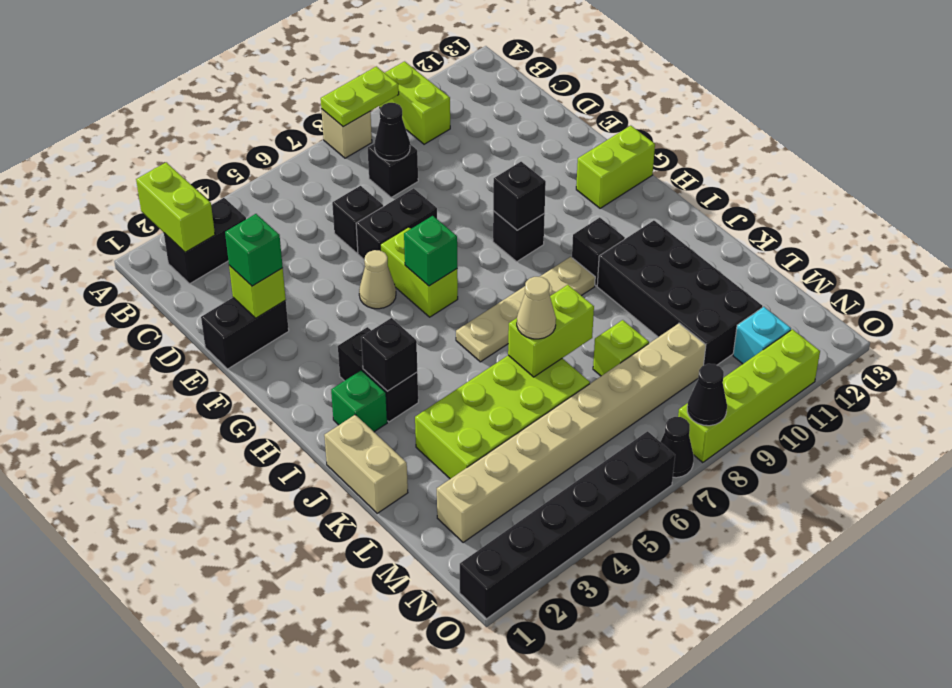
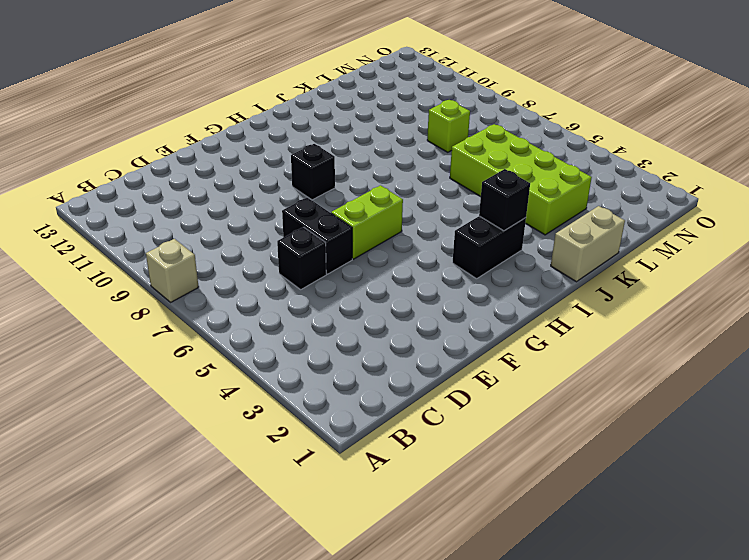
none -> lime 1x2 brick [380,61,450,144]
none -> black 1x2 brick [164,198,246,284]
none -> black 1x1 brick [368,144,418,197]
none -> black 1x2 brick [201,298,289,369]

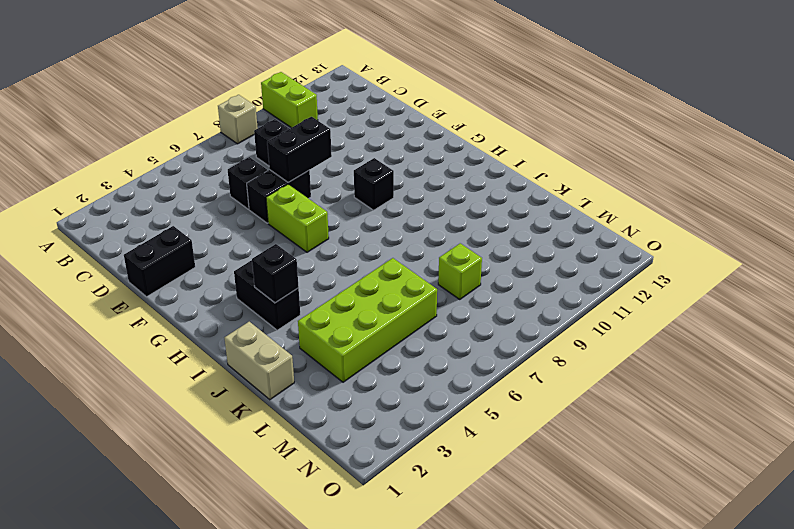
black 1x2 brick [267,117,332,182] -> black 1x2 brick moved to [164,198,246,284]
none -> tan 1x1 cone [359,250,396,309]
none -> lime 1x2 brick [576,126,655,208]
none -> green 1x1 brick [331,370,387,432]
none -> tan 1x4 plate [456,257,595,362]

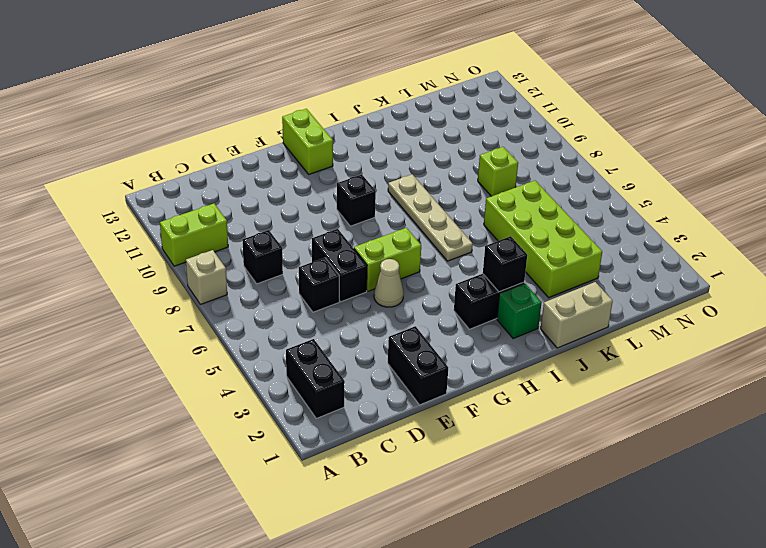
none -> black 1x1 brick [572,218,625,286]
none -> black 2x4 brick [597,221,762,365]
none -> tan 1x8 brick [437,323,706,543]
none -> cyan 1x1 brick [733,307,791,364]

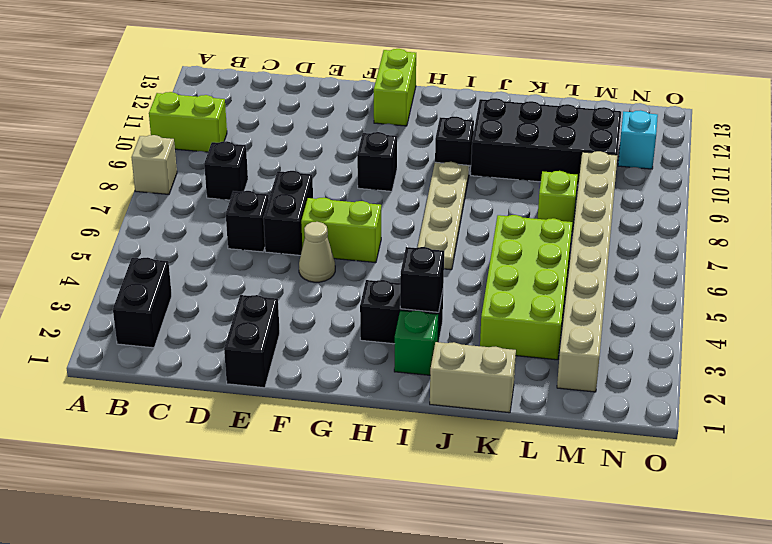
none -> black 1x6 brick [460,431,675,619]
none -> black 1x1 cone [661,417,694,478]
none -> lime 1x4 brick [678,329,820,463]
none -> lime 1x2 brick [136,162,215,252]

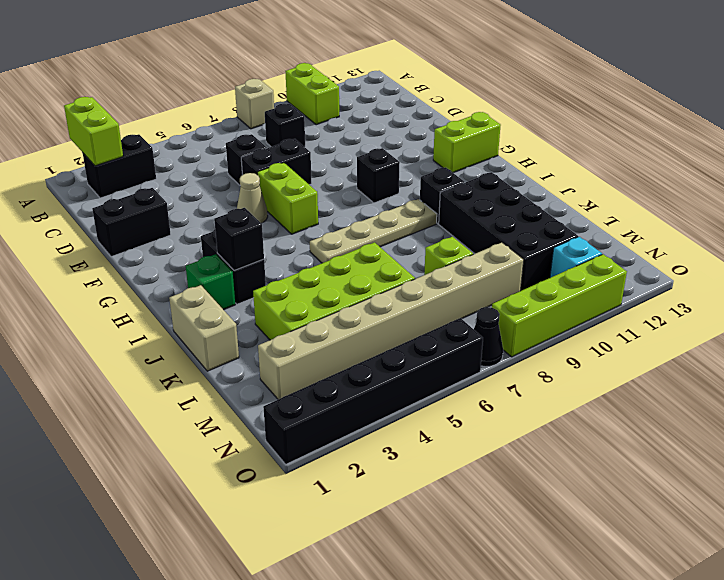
none -> lime 1x2 plate [321,66,399,127]
none -> black 1x1 cone [374,103,410,161]
none -> lime 1x1 brick [229,265,286,318]
none -> green 1x1 brick [404,216,457,286]

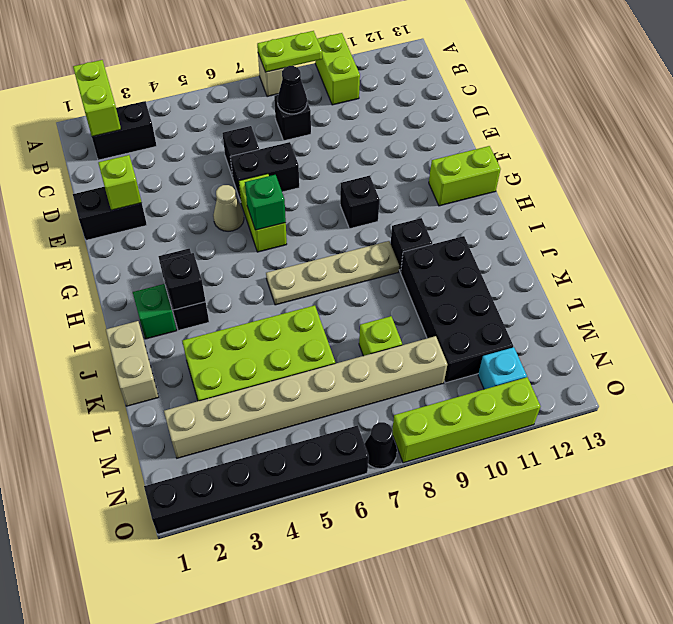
none -> black 1x1 brick [493,162,546,230]
none -> lime 1x2 brick [508,285,594,377]
none -> black 1x1 cone [687,364,727,426]
none -> green 1x1 brick [225,214,283,286]

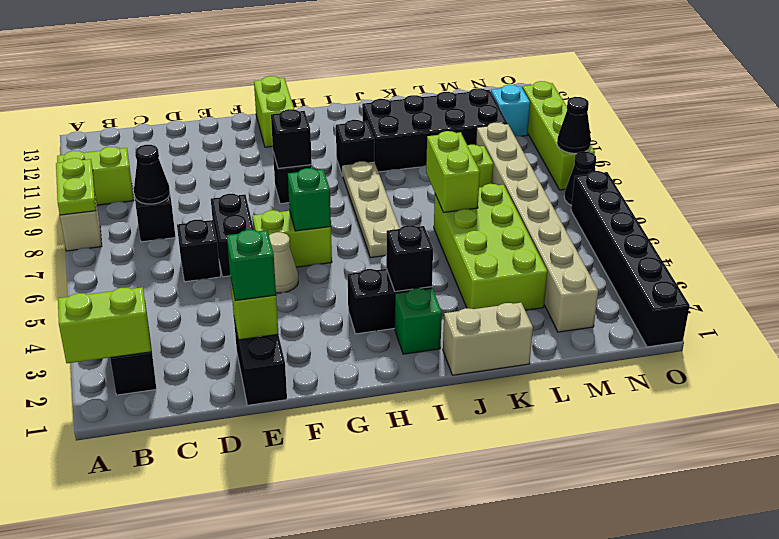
none -> tan 1x1 cone [517,277,556,339]

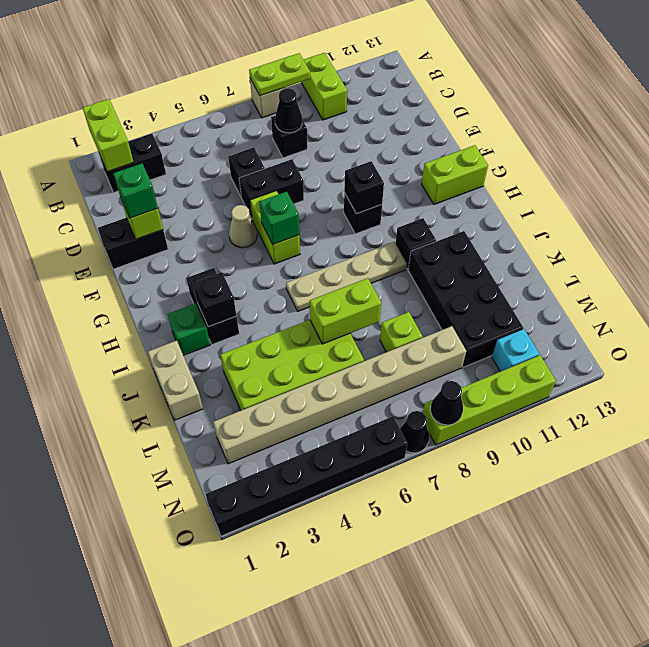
none -> tan 1x1 cone [517,277,556,339]

